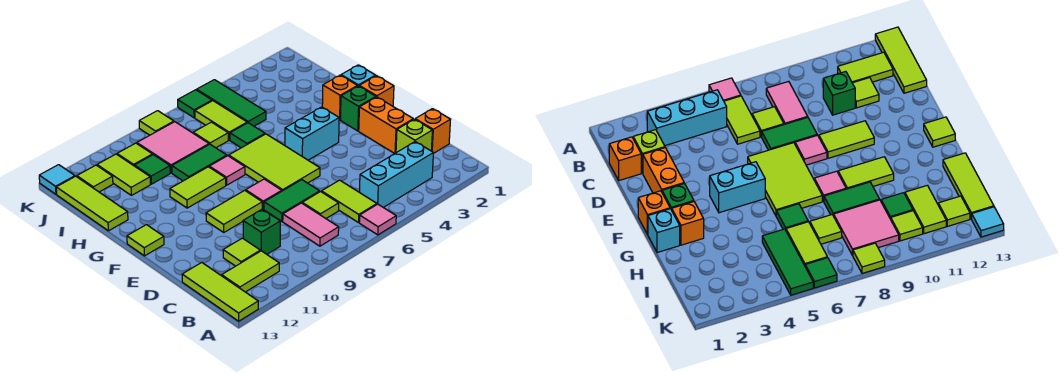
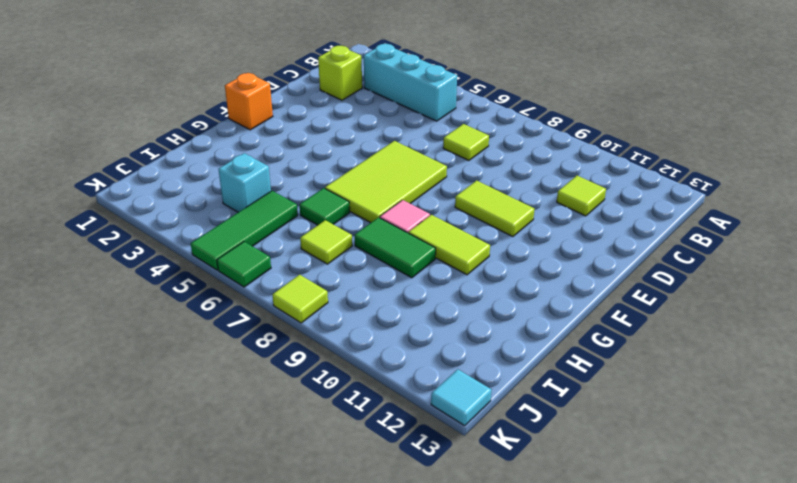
cyan 1x1 brick [219,153,271,212] -> cyan 1x1 brick moved to [341,65,376,86]
none -> pink 1x1 tile [359,204,396,235]
none -> lime 1x3 tile [182,263,258,321]
none -> lime 1x2 tile [322,180,377,223]
none -> pink 1x2 tile [283,203,339,246]

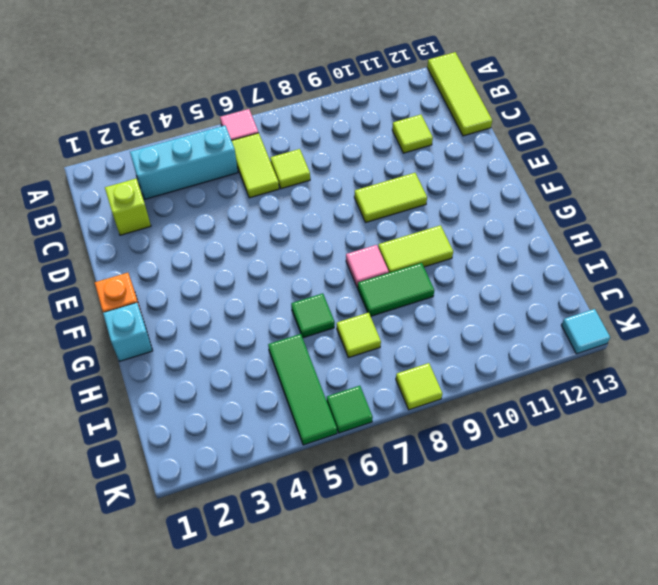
none -> pink 1x2 tile [283,203,339,246]
none -> lime 1x2 tile [221,251,279,292]
none -> orange 1x1 brick [415,109,451,154]
none -> green 1x1 brick [243,209,280,254]

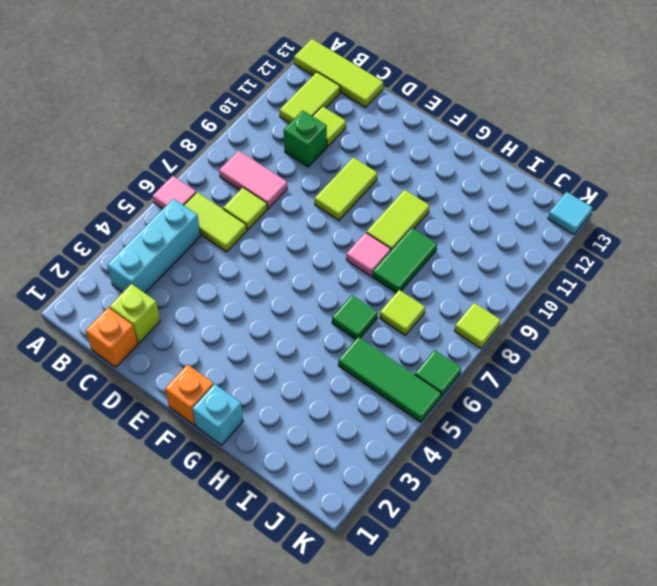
none -> orange 1x2 brick [359,97,413,154]
none -> green 1x2 tile [264,180,320,221]
none -> lime 2x3 tile [229,134,320,191]
none -> pink 1x1 tile [246,179,282,209]

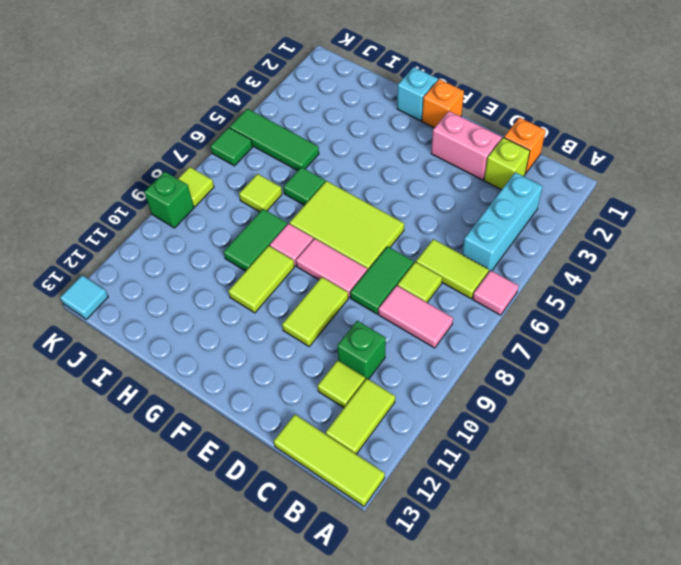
pink 1x2 brick [431,111,502,180] -> orange 1x2 brick [359,97,413,154]
pink 1x2 tile [296,238,367,297] -> pink 1x1 tile [246,179,282,209]
green 1x1 brick [144,171,194,228] -> green 1x1 brick moved to [340,86,376,131]
none -> cyan 1x2 brick [285,107,339,160]
none -> lime 1x1 tile [127,225,164,256]
none -> orange 1x1 brick [322,75,357,120]
none -> lime 1x3 tile [56,176,128,231]

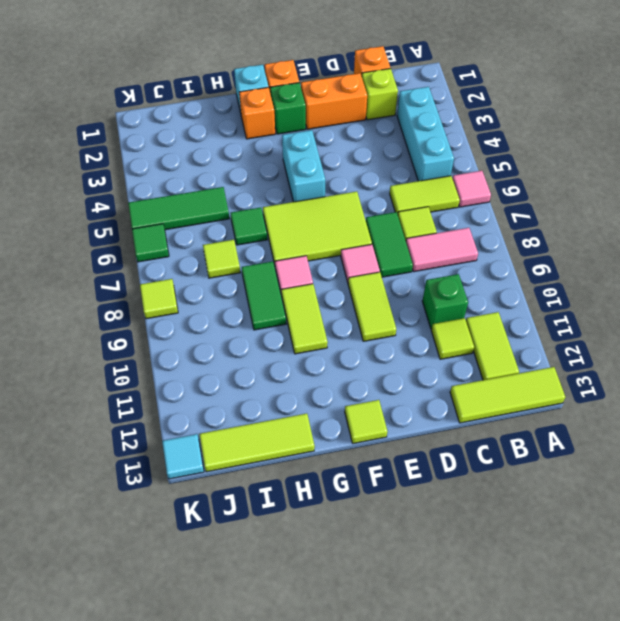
none -> lime 1x2 tile [195,101,247,140]
none -> pink 2x2 tile [137,122,209,173]
none -> green 1x1 tile [134,155,170,184]
none -> lime 1x2 tile [97,154,151,195]

